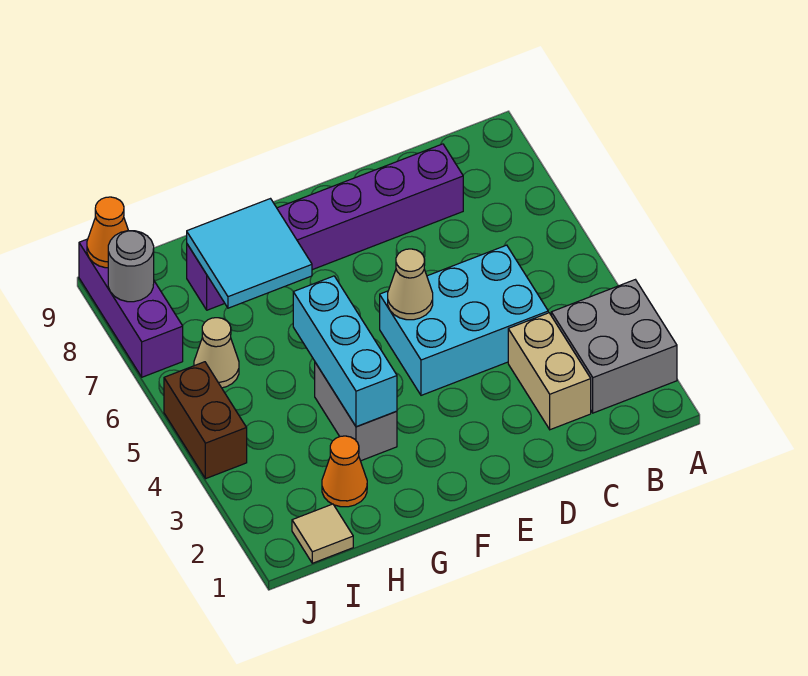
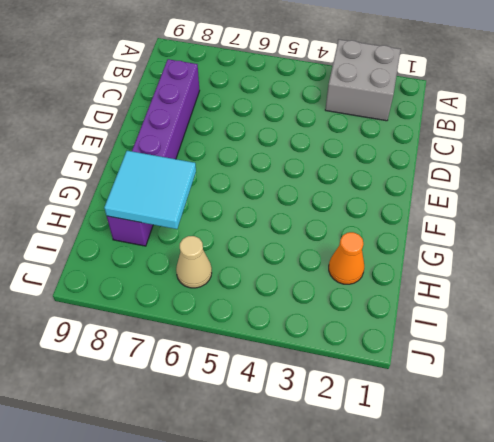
none -> tan 1x2 brick [508,313,591,430]
none -> cyan 2x3 brick [380,245,548,395]
none -> grey 1x2 brick [315,363,397,461]

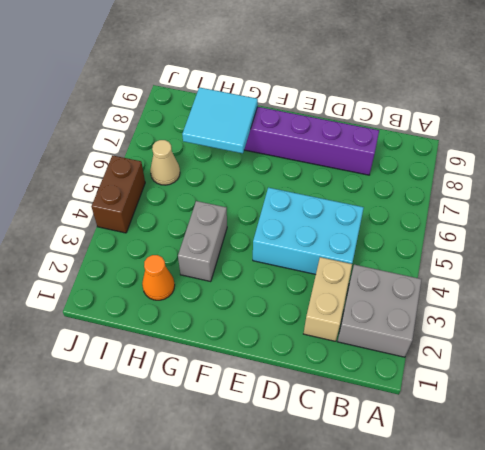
none -> tan 1x1 tile [292,504,353,563]
none -> purple 1x3 brick [79,239,183,377]
none -> tan 1x1 cone [388,249,433,320]

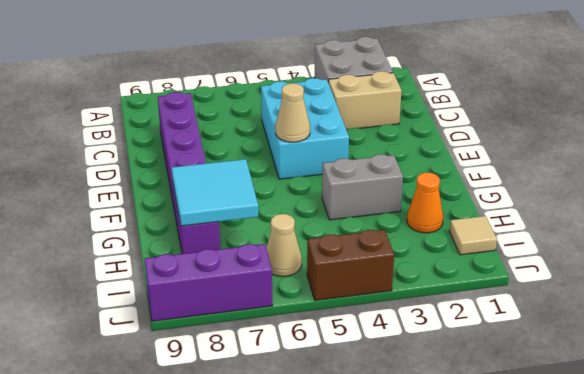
none -> cyan 1x3 brick [293,276,397,427]
none -> grey 1x1 round brick [108,231,154,302]
none -> orange 1x1 cone [87,197,128,268]

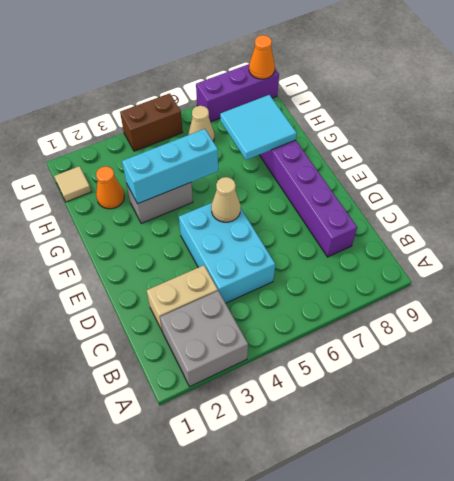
none -> grey 1x1 round brick [108,231,154,302]

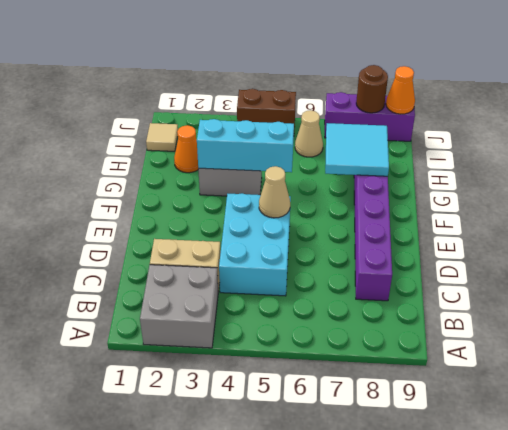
brown 1x1 round brick [356,65,388,113] -> grey 1x1 round brick [108,231,154,302]

